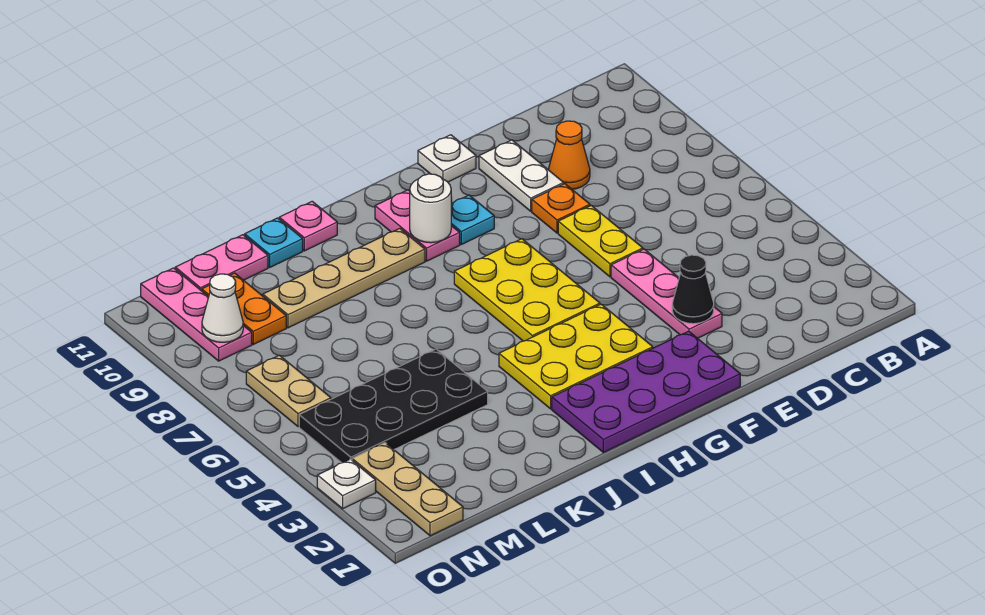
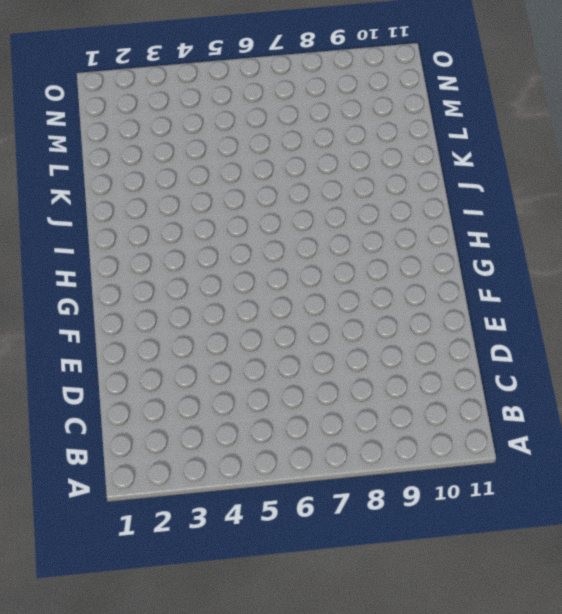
none -> orange 1x1 cone [549,121,590,189]
none -> pink 1x3 plate [611,249,722,338]
none -> yellow 1x2 plate [558,206,643,277]

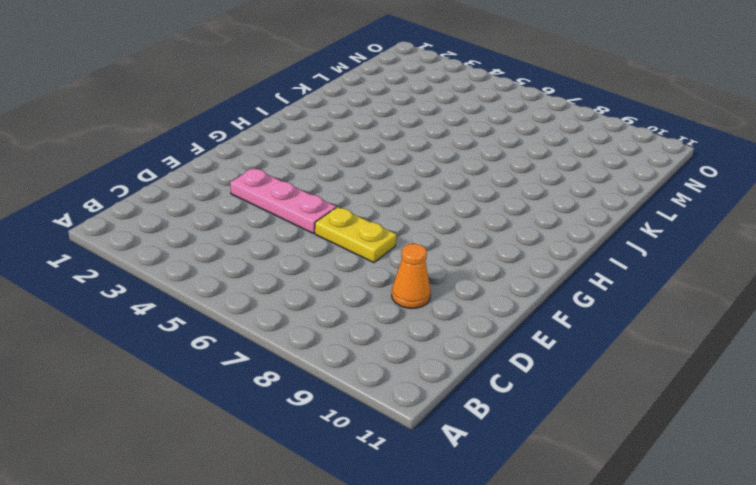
none -> orange 1x1 plate [532,184,590,233]
none -> white 1x2 plate [479,140,564,211]
none -> purple 2x4 plate [552,331,740,452]

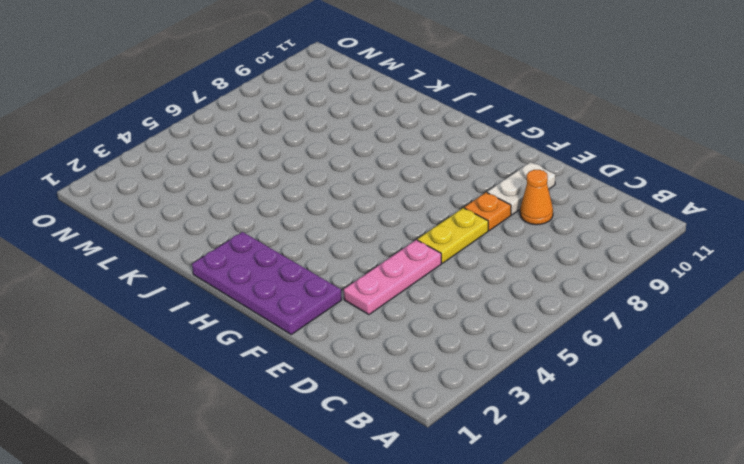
none -> white 1x1 plate [418,135,476,182]
none -> yellow 2x3 plate [499,304,653,409]
none -> yellow 2x3 plate [454,239,600,341]

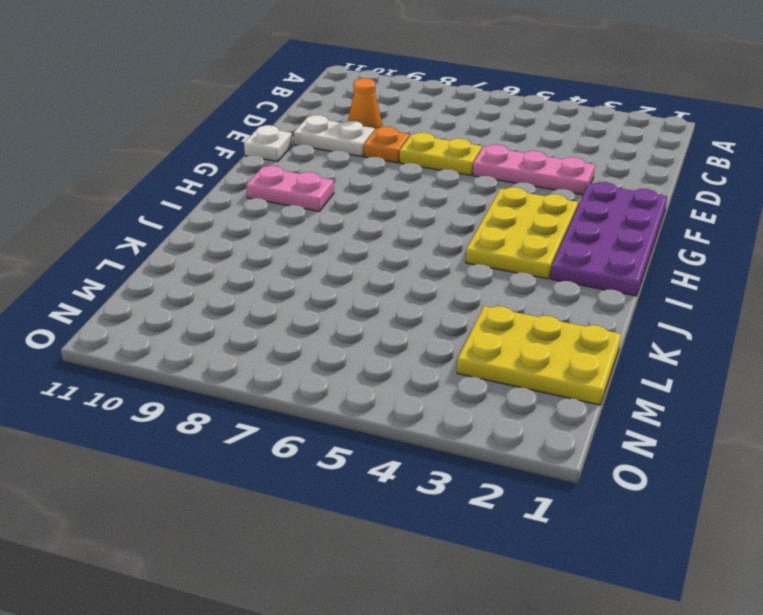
yellow 2x3 plate [457,306,621,405] -> yellow 2x3 plate moved to [454,239,600,341]
none -> cyan 1x1 plate [451,195,494,244]
none -> tan 1x4 plate [263,228,425,328]
none -> pink 1x1 plate [279,201,337,251]

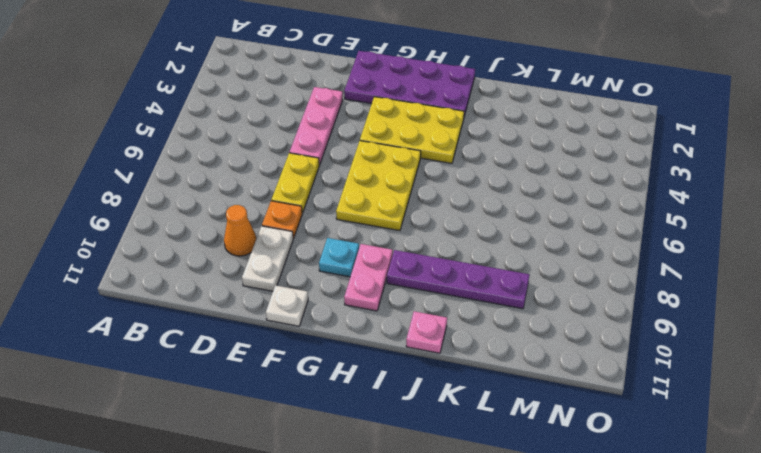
purple 1x4 plate [387,250,529,309] -> tan 1x4 plate [263,228,425,328]
none -> black 2x4 plate [299,349,488,463]
none -> cyan 1x1 plate [245,218,303,267]
none -> pink 1x2 plate [175,235,268,291]

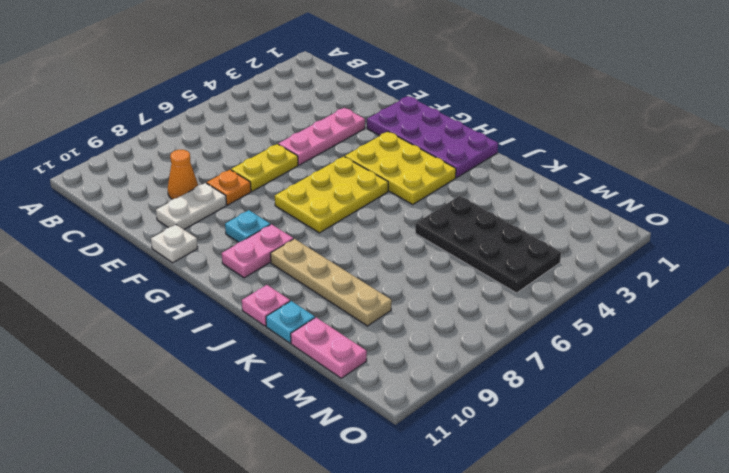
none -> orange 1x2 plate [202,273,286,344]
none -> tan 1x3 plate [352,443,463,536]
none -> tan 1x2 plate [246,355,331,427]

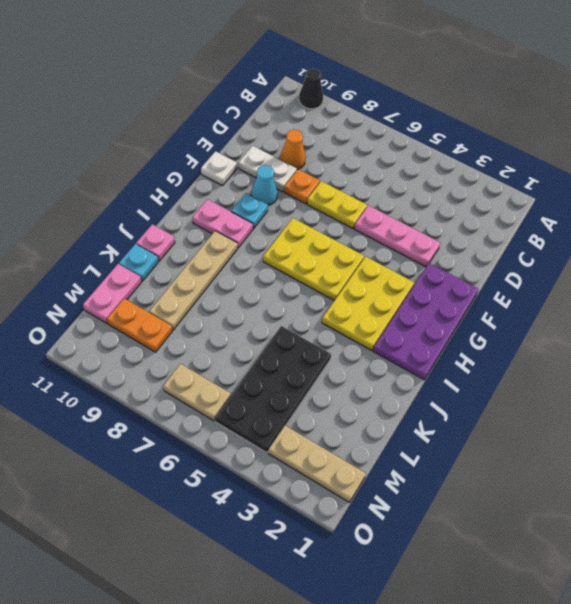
black 1x1 cone [299,69,323,109] -> black 1x1 cone moved to [672,255,714,324]
cyan 1x1 cone [251,165,277,206] -> none
none -> pink 1x3 plate [141,268,252,361]
none -> white 1x1 plate [317,459,376,509]
none -> white 1x1 round brick [410,174,451,243]

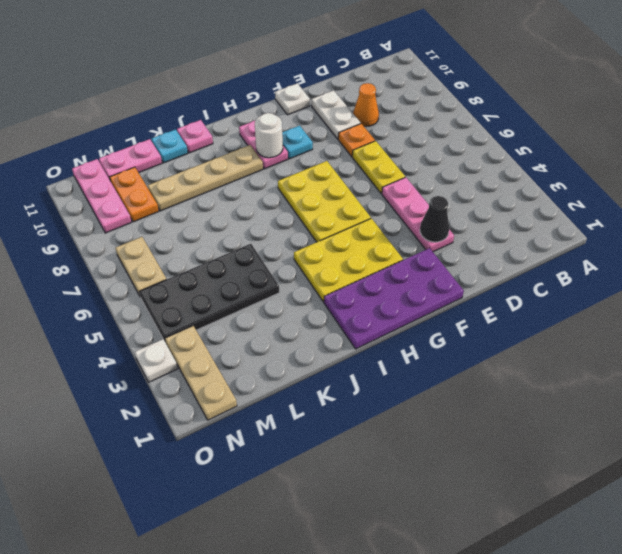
none -> white 1x1 cone [202,274,243,342]

